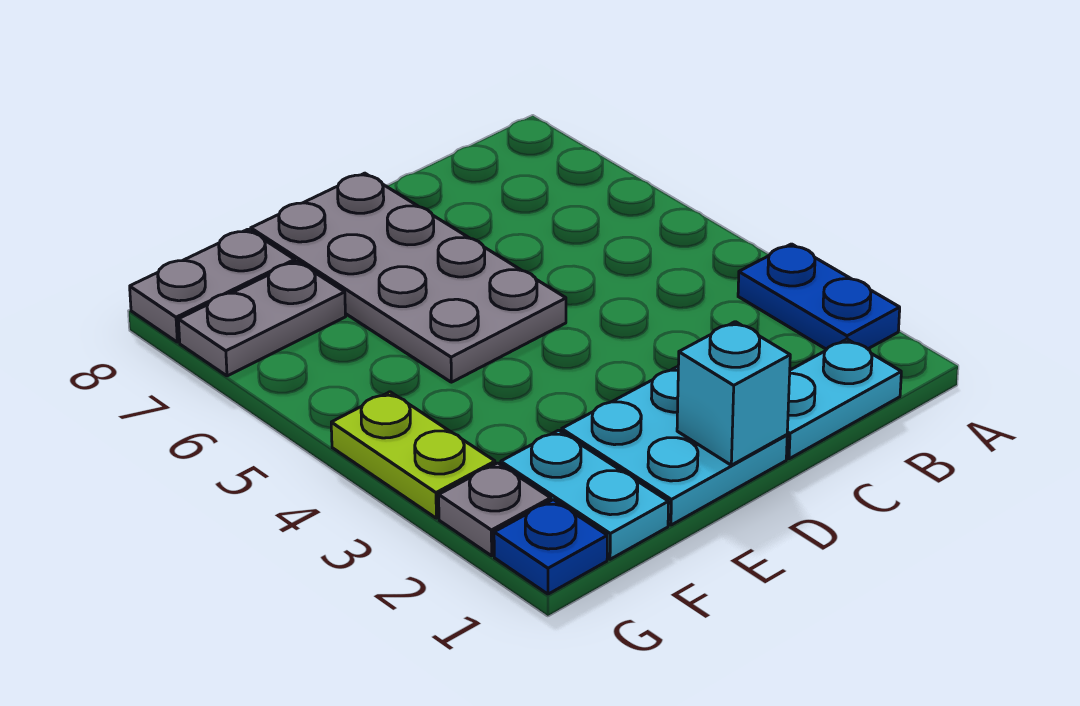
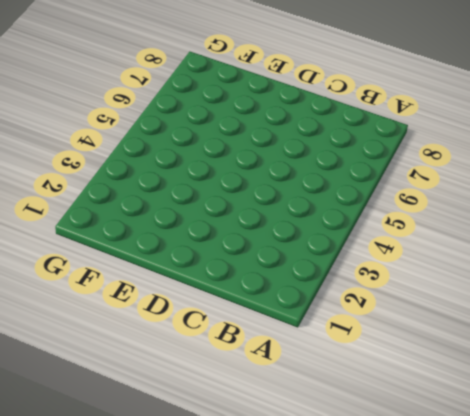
none -> blue 1x2 plate [738,244,900,349]
none -> cyan 1x2 plate [786,339,901,459]

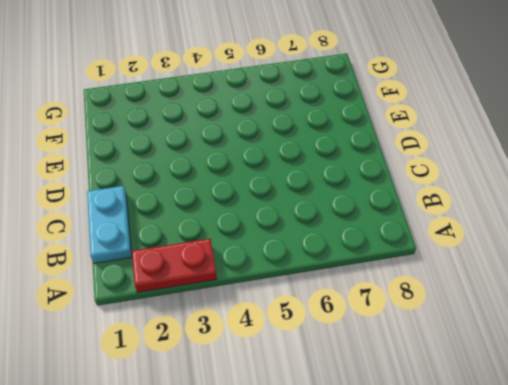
red 1x2 plate [132,239,217,293] -> blue 1x2 plate [738,244,900,349]
none -> cyan 2x2 plate [562,367,787,525]
none -> grey 2x4 plate [251,173,566,382]

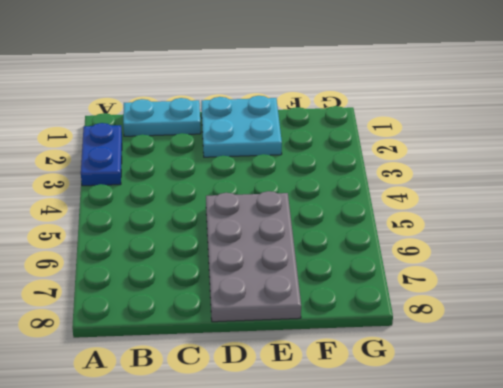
none -> cyan 1x2 plate [501,430,669,559]
none -> grey 1x2 plate [178,261,346,376]

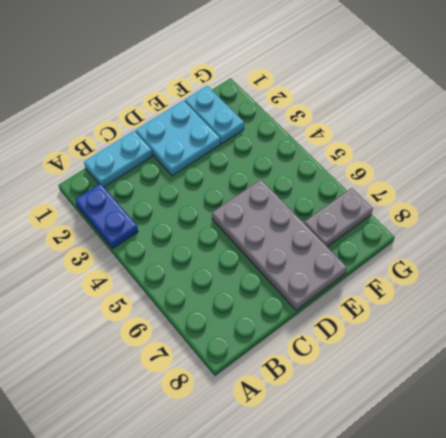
none -> grey 1x2 plate [130,229,295,342]
none -> blue 1x1 plate [494,500,607,594]

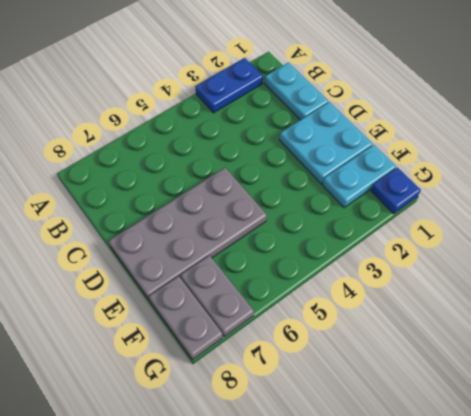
none -> grey 1x1 plate [439,463,551,556]
none -> lime 1x2 plate [331,392,495,518]

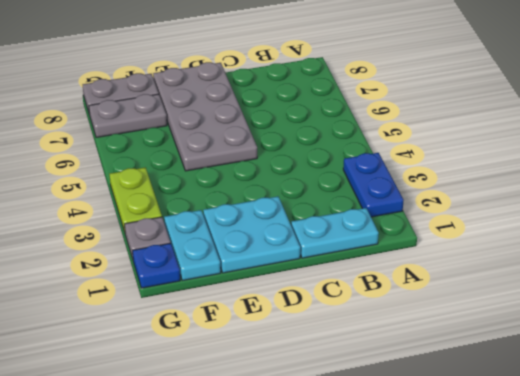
none -> cyan 1x1 brick [677,322,790,465]

